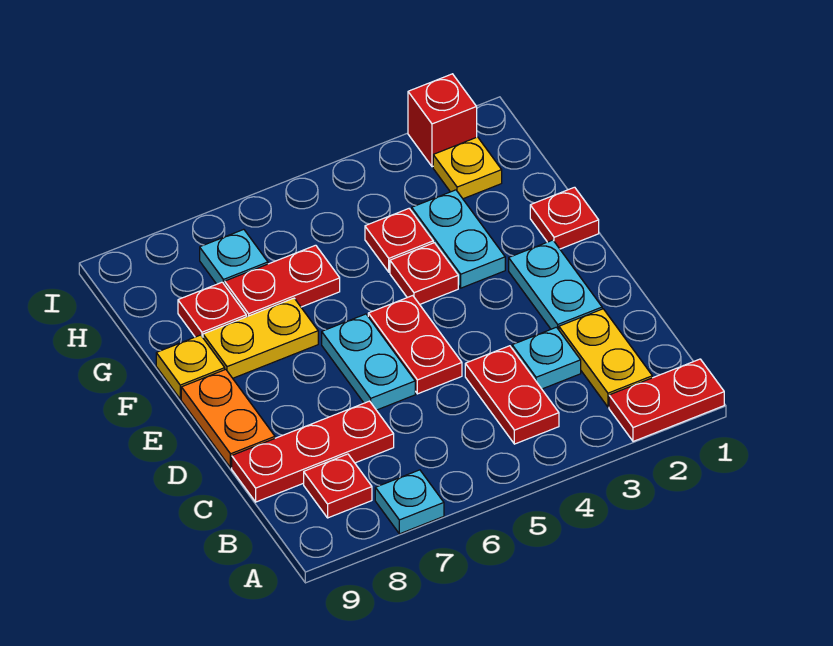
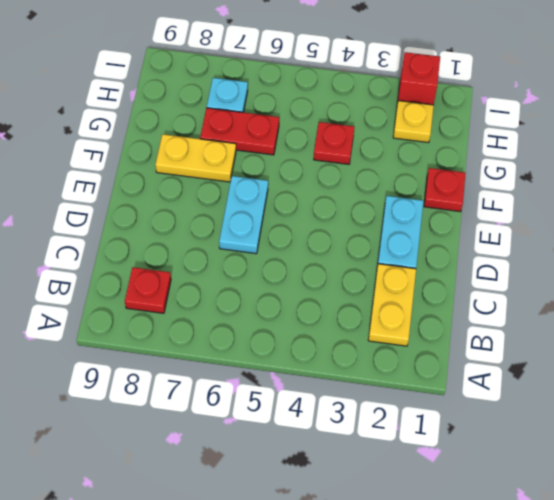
none -> red 1x2 plate [609,359,724,441]
none -> cyan 1x1 plate [375,470,444,534]
none -> red 1x2 plate [465,346,559,444]

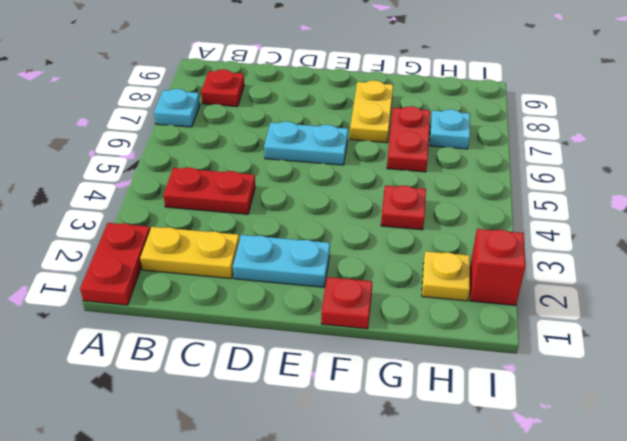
none -> cyan 1x1 plate [512,327,581,389]
none -> red 1x3 plate [232,401,394,502]
none -> red 1x2 plate [368,296,462,394]

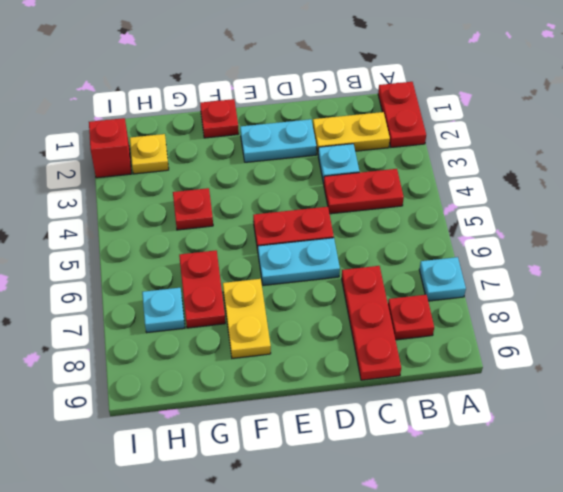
none -> orange 1x2 plate [181,369,275,468]
none -> cyan 1x2 plate [412,190,505,288]
none -> red 1x1 plate [390,243,458,304]

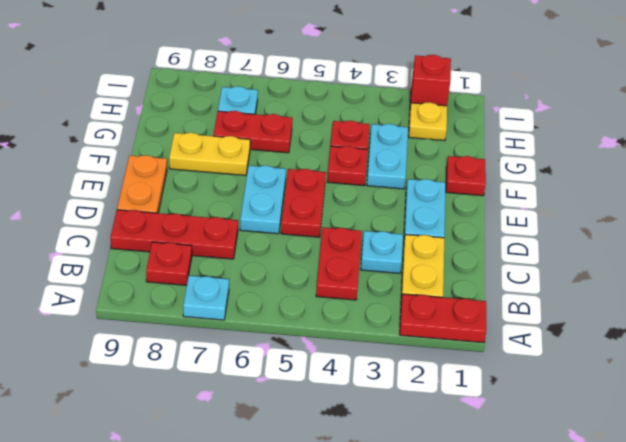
none -> yellow 1x1 plate [156,335,225,399]
none -> red 1x1 plate [178,282,246,337]

